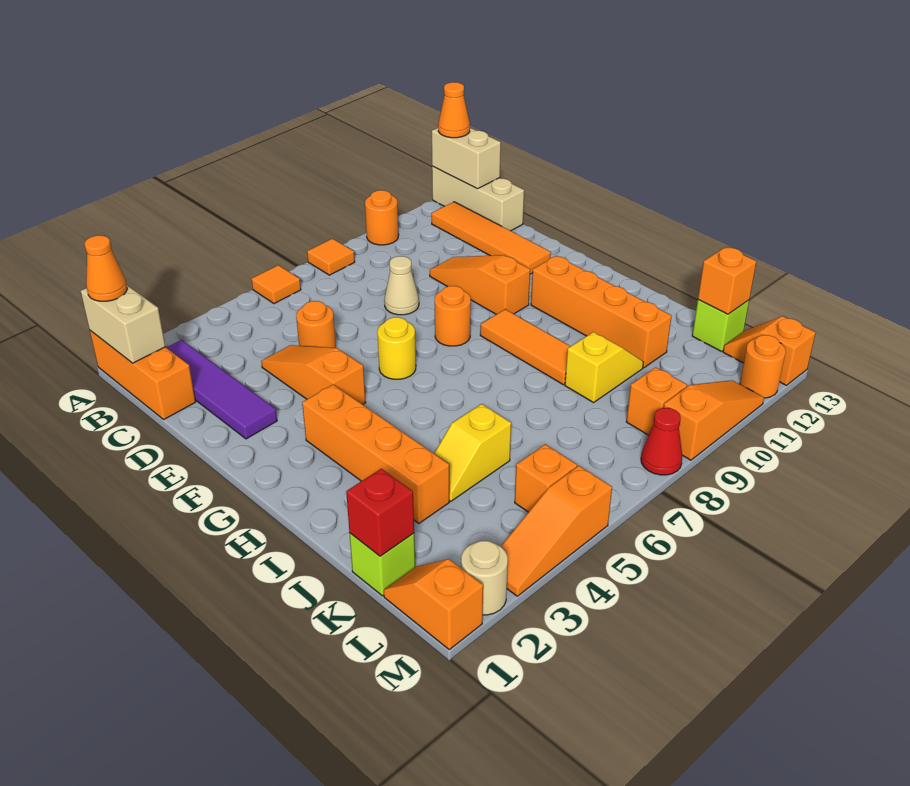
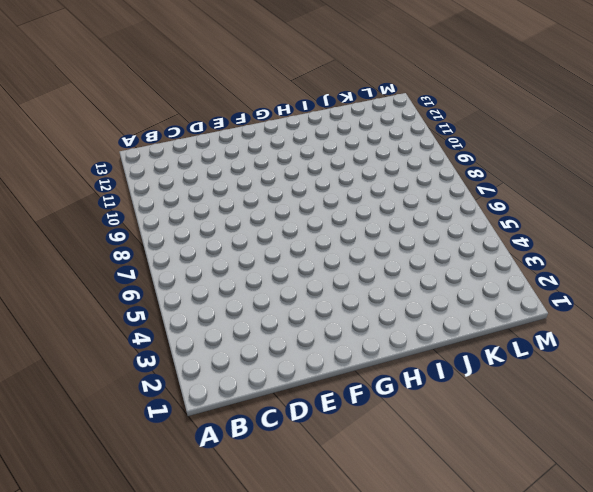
none -> orange 1x3 brick [90,331,196,419]
none -> orange 1x1 tile [252,265,301,304]
none -> orange 1x1 tile [307,239,355,275]
none -> orange 1x1 round brick [365,190,399,245]

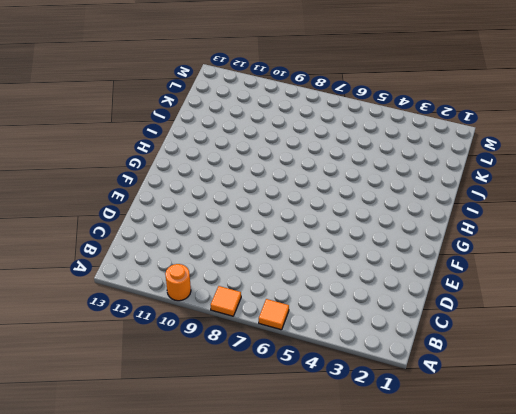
none -> orange 1x3 brick [90,331,196,419]
none -> tan 1x3 brick [432,166,524,231]
none -> purple 1x4 tile [166,340,277,439]
none -> orange 1x4 tile [432,202,551,274]

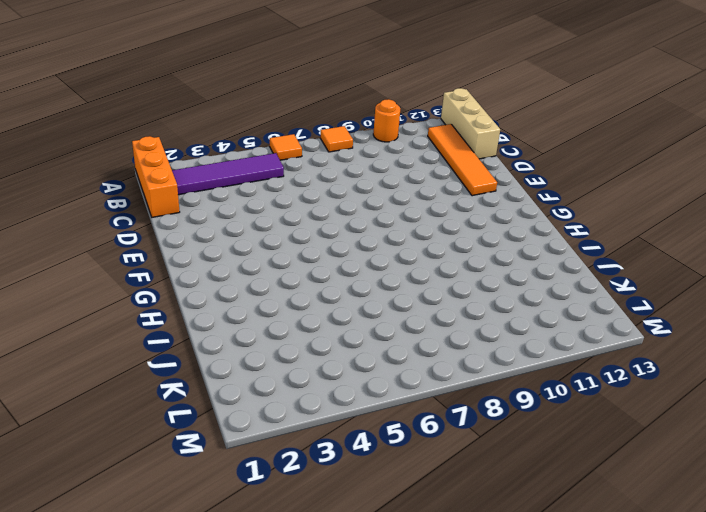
purple 1x4 tile [172,153,284,195] -> purple 1x4 tile turned to [166,340,277,439]
none -> orange 1x3 slope [261,345,366,405]
none -> orange 1x1 round brick [296,301,336,348]
none -> tan 1x1 cone [384,256,419,315]
none -> orange 1x3 slope [430,255,530,314]

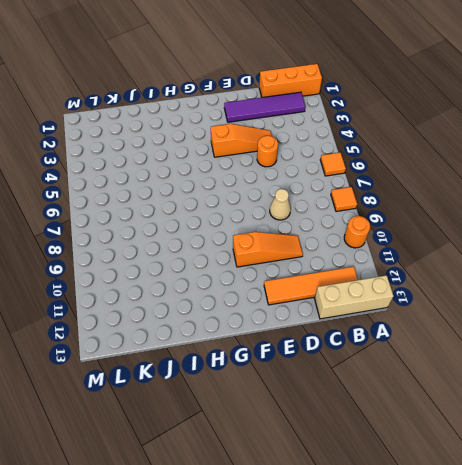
none -> yellow 1x1 round brick [377,317,416,379]
none -> orange 1x1 round brick [435,286,471,346]
none -> orange 1x4 brick [302,384,449,523]
none -> orange 1x3 tile [480,309,570,385]

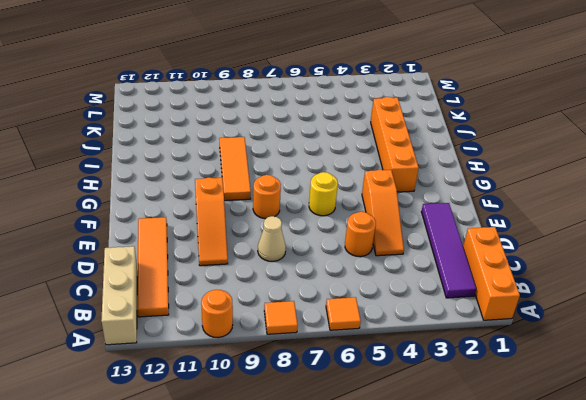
none -> orange 1x4 brick [531,256,671,368]
none -> yellow 1x2 slope [434,404,511,501]
none -> yellow 1x2 slope [565,332,643,402]
none -> lime 1x1 brick [350,533,415,596]

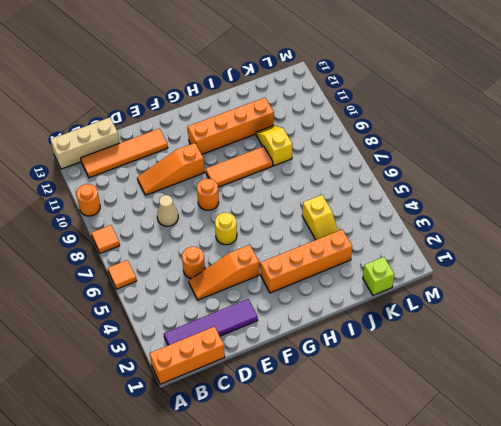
none -> lime 1x1 brick [692,300,749,351]
none -> orange 1x2 slope [384,559,483,649]
none -> orange 1x1 brick [515,444,577,512]
none -> orange 1x1 brick [626,367,687,435]

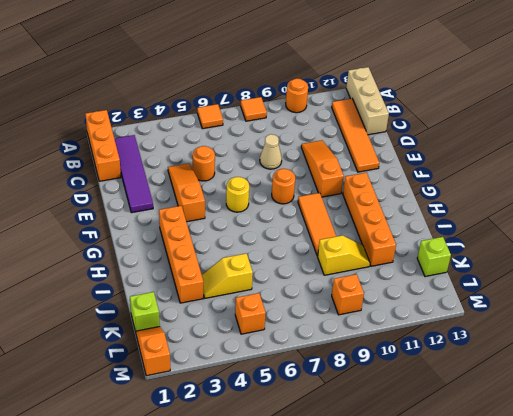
none -> orange 1x2 slope [723,316,816,385]
none -> tan 1x1 round brick [461,541,508,615]
none -> orange 1x3 slope [501,466,612,596]
none -> red 1x1 cone [641,408,682,475]

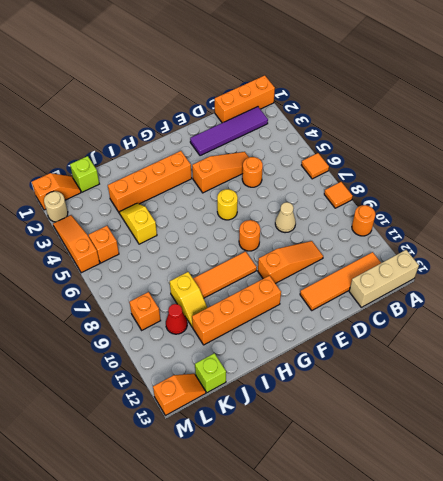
red 1x1 cone [166,304,187,334] -> red 1x1 cone moved to [641,408,682,475]
none -> orange 1x3 slope [664,380,764,460]
none -> orange 1x1 round brick [740,335,786,398]
none -> tan 1x2 brick [81,285,165,363]
none -> tan 1x2 brick [432,128,501,189]

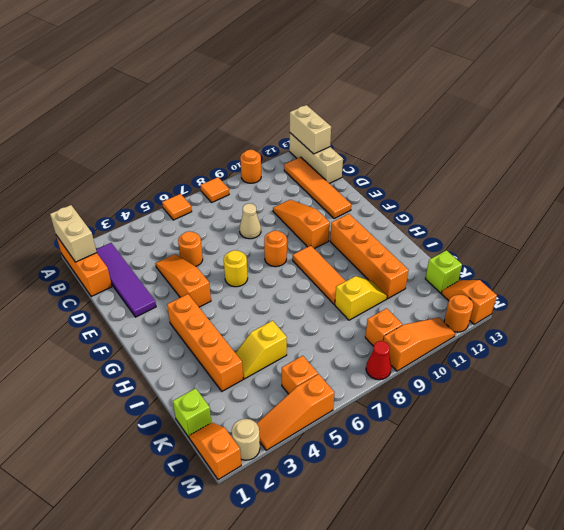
none -> red 1x1 brick [346,469,414,556]
none -> orange 1x1 brick [698,247,757,314]
none -> orange 1x1 cone [84,235,127,301]
none -> orange 1x1 cone [438,82,470,138]

